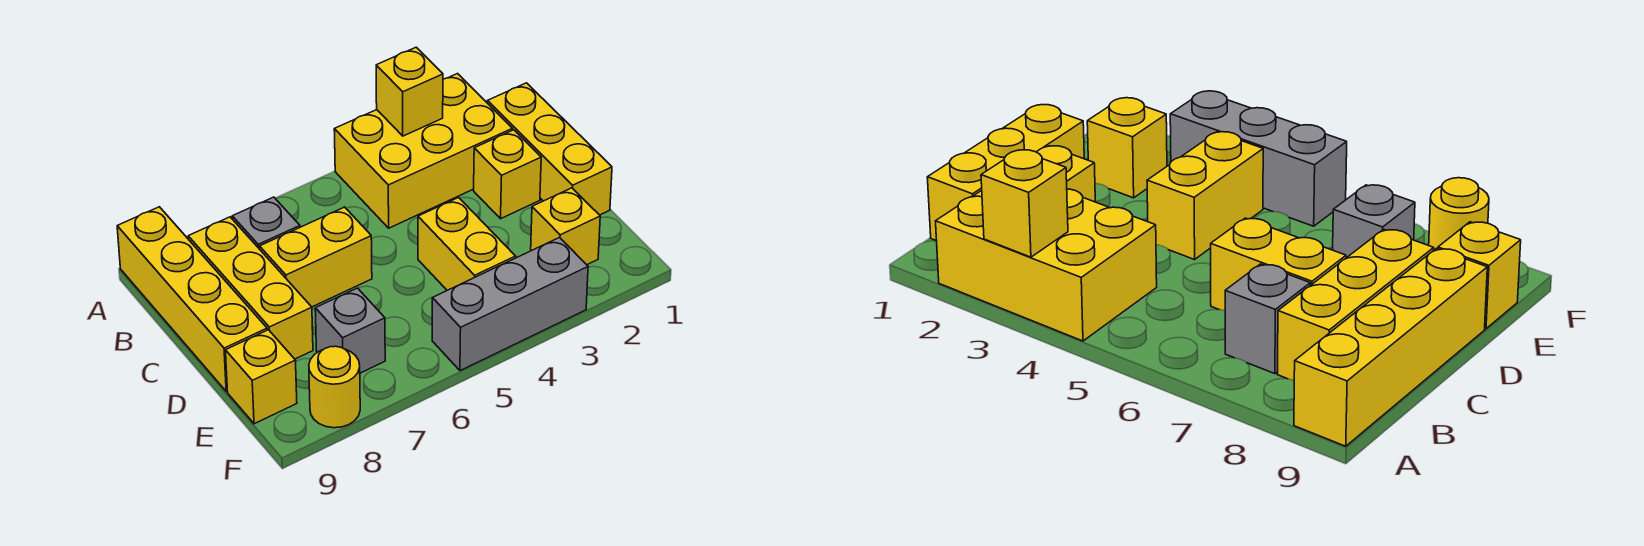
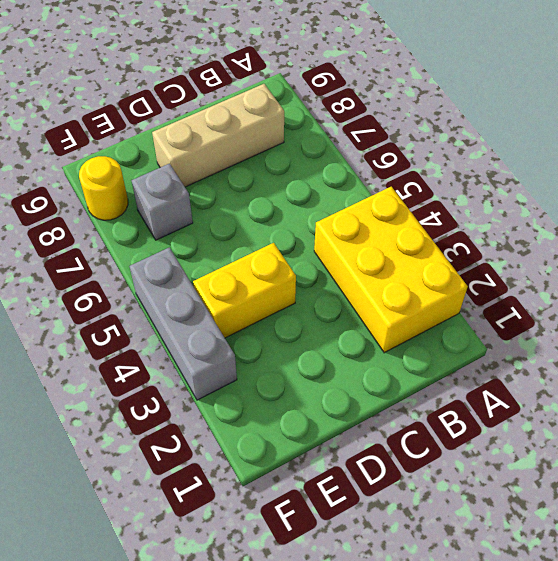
tan 1x3 brick [152,84,284,187] -> yellow 1x3 brick [188,217,313,359]
none -> yellow 1x4 brick [117,207,267,391]
none -> yellow 1x3 brick [487,83,612,215]
none -> grey 1x1 brick [232,197,300,249]

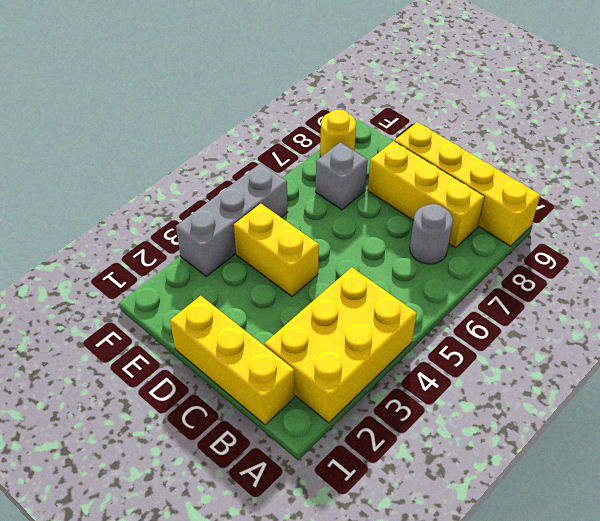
grey 1x1 round brick [410,204,453,264] -> grey 1x1 brick [232,197,300,249]
none -> yellow 1x1 brick [474,130,541,219]
none -> yellow 1x2 brick [260,207,372,307]
none -> yellow 1x1 brick [531,188,600,265]

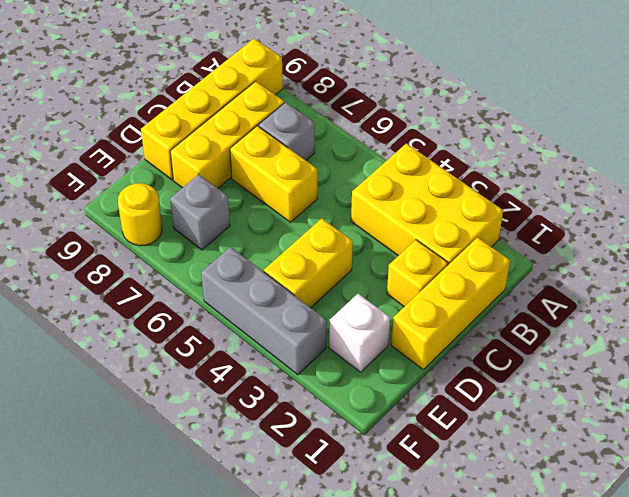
white 1x1 brick [329,294,390,372] -> yellow 1x1 brick [531,188,600,265]
none -> yellow 1x1 brick [225,330,297,424]
none -> yellow 1x1 brick [376,47,443,136]

